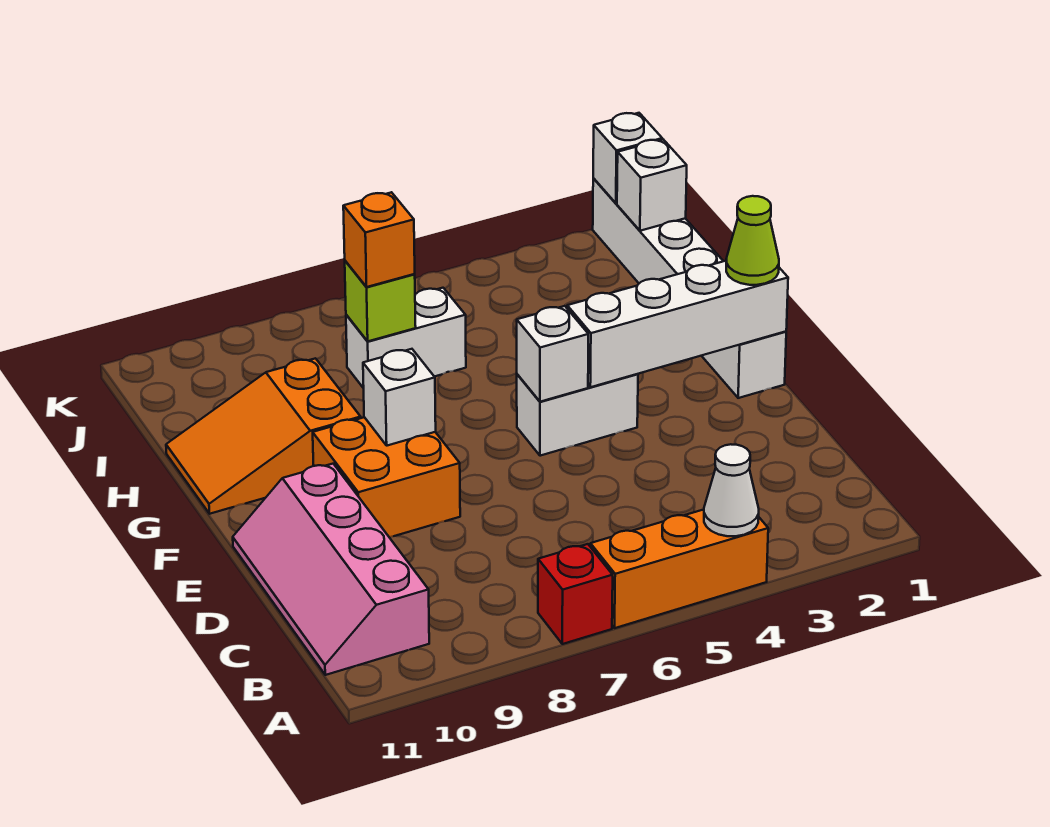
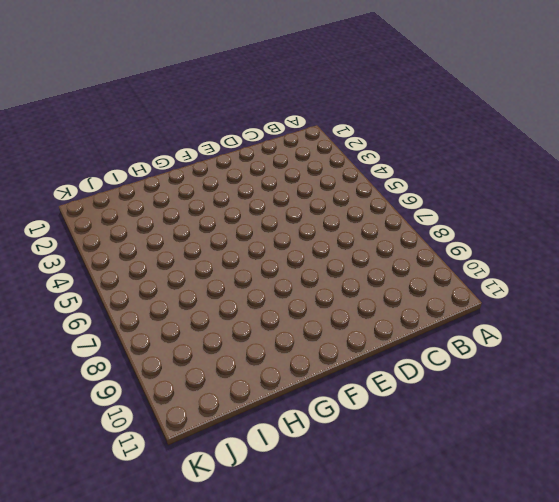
none -> orange 1x3 brick [590,510,768,628]
none -> red 1x1 brick [538,544,613,644]
none -> pink 2x4 slope [233,464,429,675]

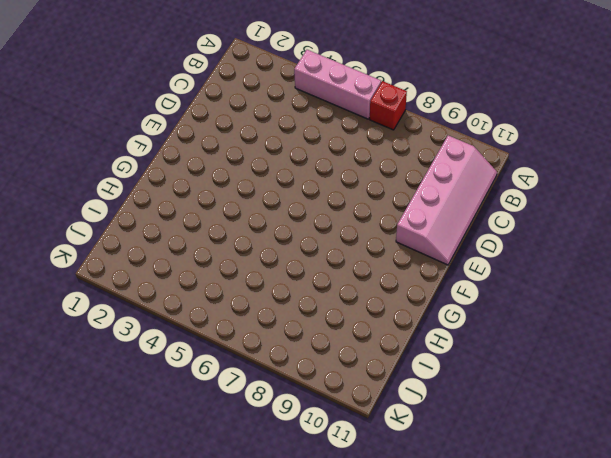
pink 1x3 brick [294,50,381,119] -> orange 1x3 brick [590,510,768,628]
none -> orange 2x2 brick [313,417,460,537]
none -> white 1x6 brick [593,178,786,398]
none -> white 1x2 brick [517,374,638,456]

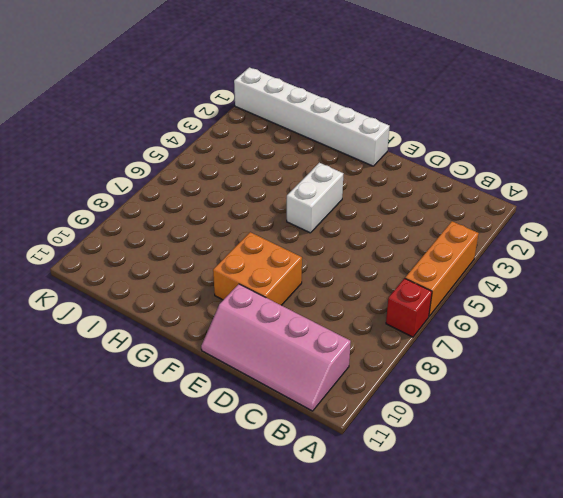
none -> orange 2x3 slope [166,358,361,514]
none -> white 1x2 brick [346,288,466,388]
none -> white 1x1 cone [704,444,759,536]

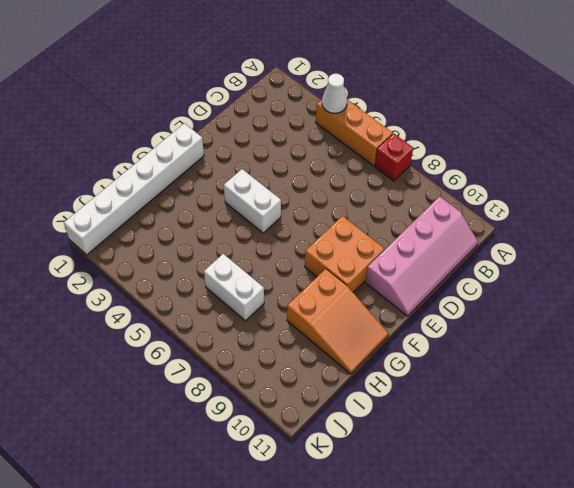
none -> white 1x4 brick [567,261,788,387]
none -> white 1x1 brick [517,306,588,402]
none -> white 1x1 brick [363,349,436,446]

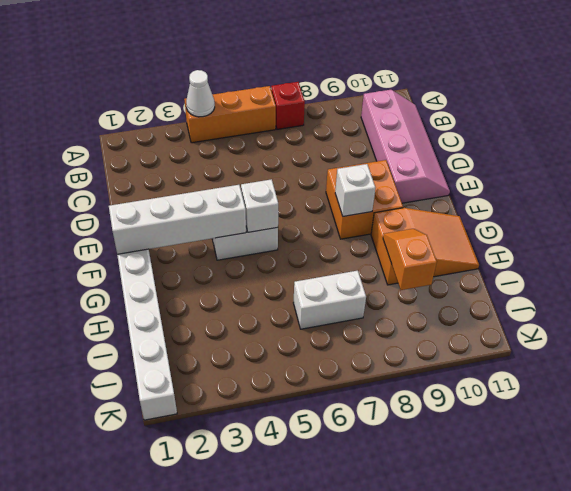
orange 1x2 slope [383,229,437,290] -> none
none -> lime 1x1 brick [345,261,416,341]
none -> white 1x1 brick [617,140,687,231]
none -> white 1x1 brick [593,113,662,203]

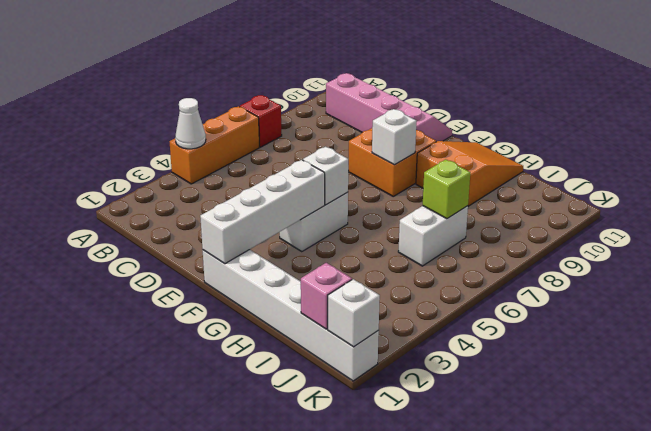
pink 1x1 brick [301,263,352,329] -> white 1x1 brick [617,140,687,231]
none -> lime 1x1 cone [726,196,779,285]
none -> orange 1x1 brick [343,192,415,287]

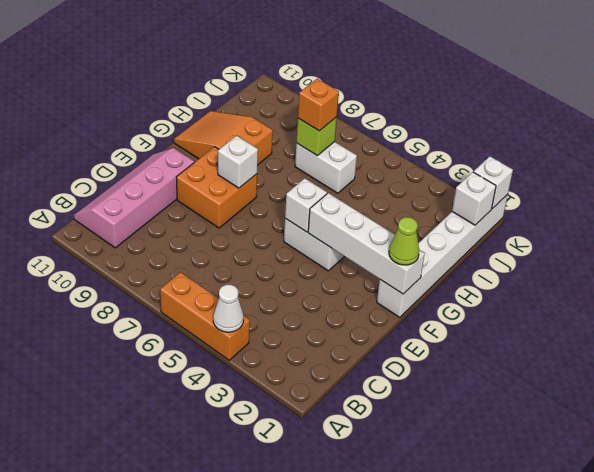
none -> red 1x1 brick [538,544,613,644]

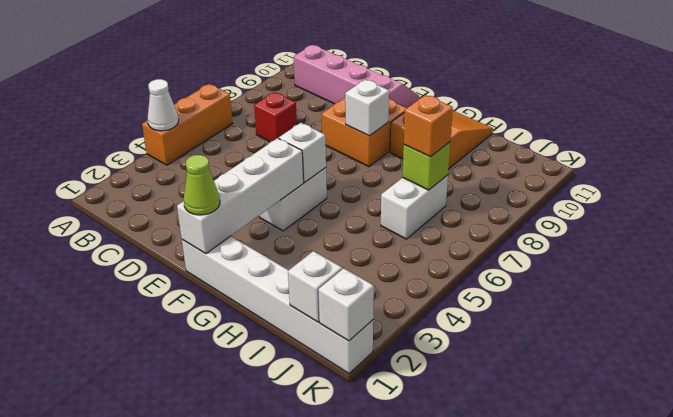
red 1x1 brick [254,92,297,142] -> red 1x1 brick moved to [538,544,613,644]

